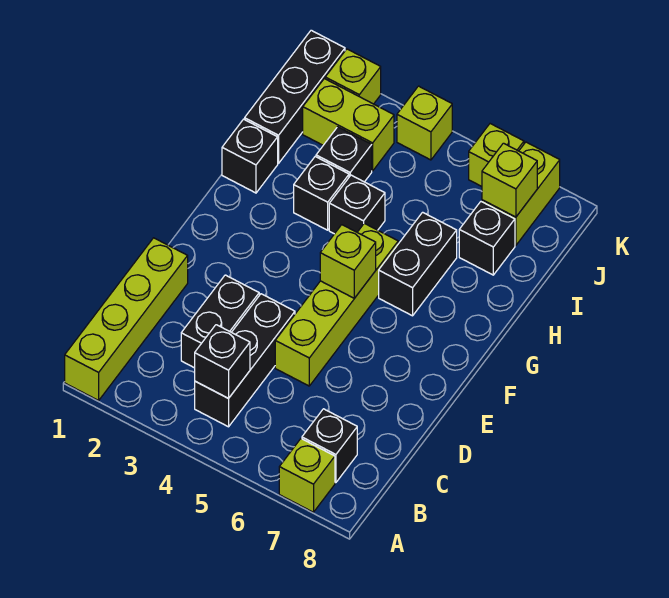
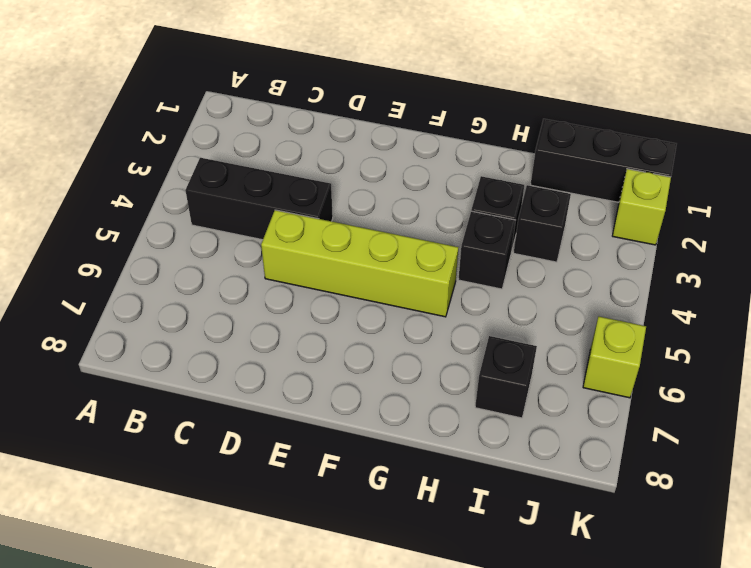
none -> lime 1x4 brick [65,238,188,400]
none -> lime 1x1 brick [279,439,335,512]
none -> black 1x1 brick [302,409,357,483]

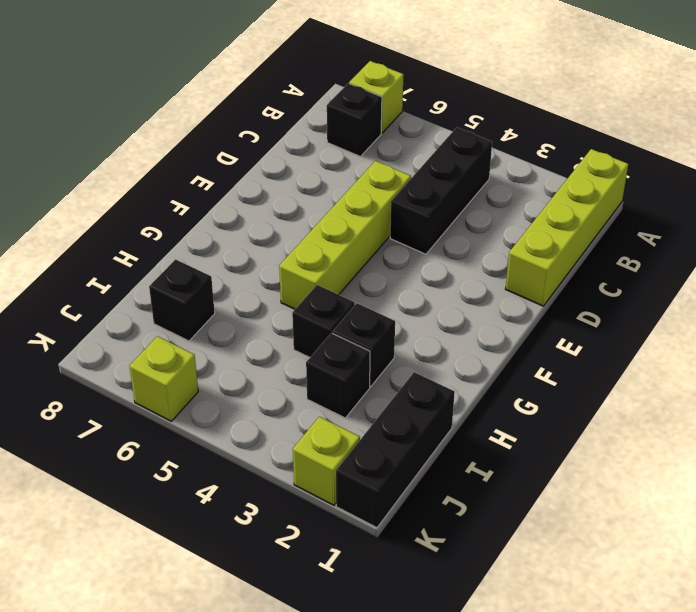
none -> black 1x2 brick [181,275,259,368]
none -> black 1x2 brick [379,212,457,316]
none -> black 1x1 brick [222,119,278,193]

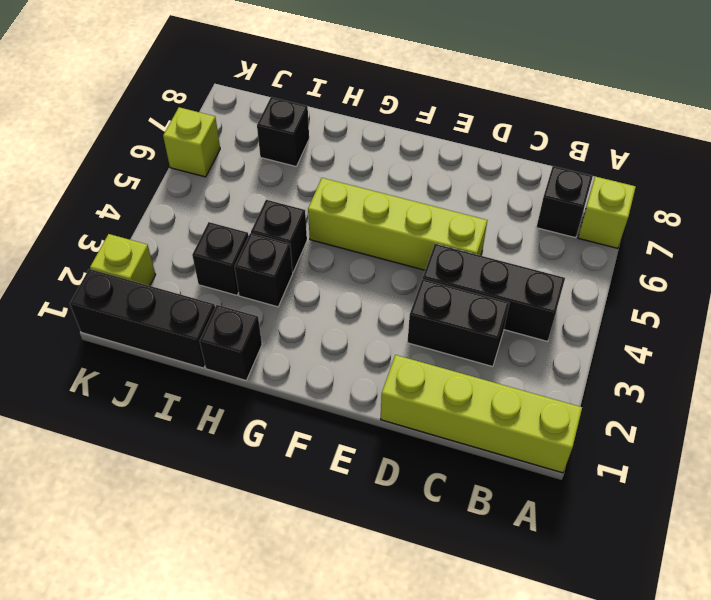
none -> black 1x2 brick [379,212,457,316]
none -> lime 1x2 brick [303,79,394,171]
none -> lime 1x2 brick [482,142,560,245]

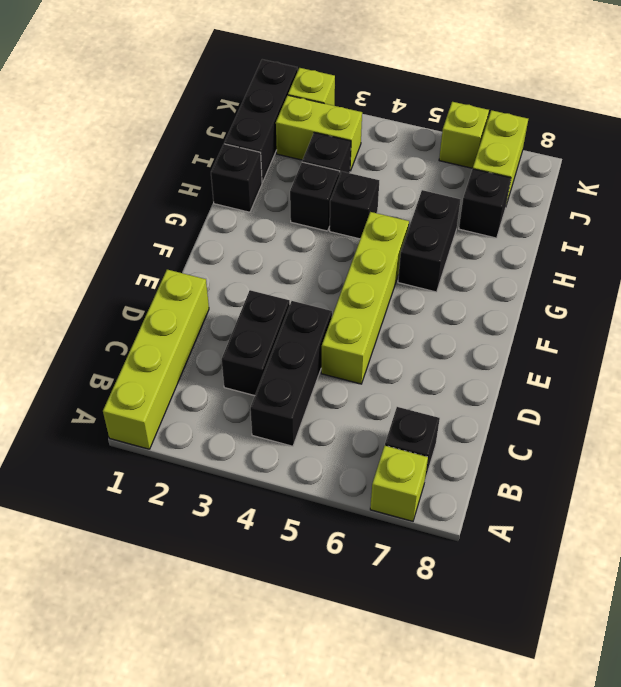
none -> lime 1x1 brick [397,86,452,160]
none -> black 1x1 brick [195,325,250,398]
none -> lime 1x1 brick [320,225,376,298]

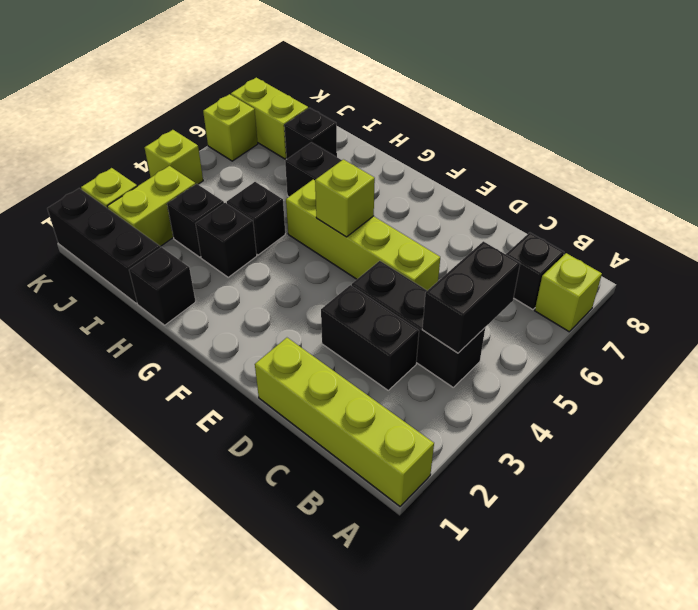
black 1x2 brick [422,241,520,353] -> black 1x1 brick [195,325,250,398]
none -> lime 1x1 brick [482,143,537,217]

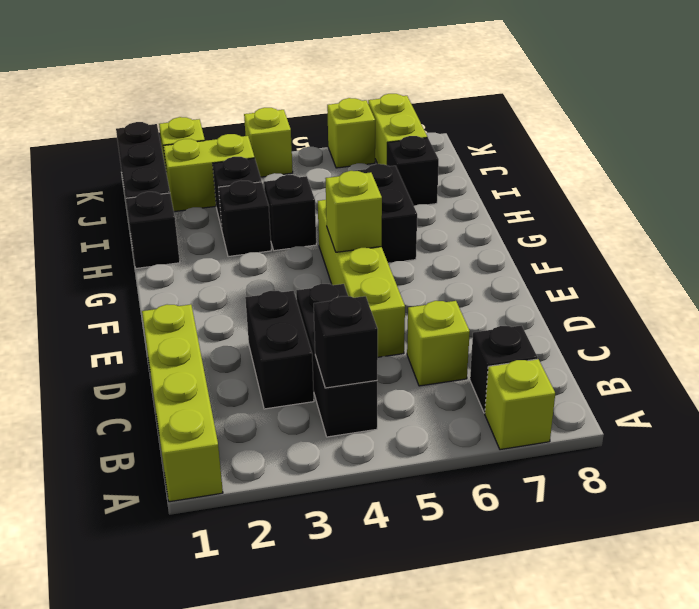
lime 1x1 brick [407,301,470,386] -> lime 1x1 brick moved to [482,143,537,217]

